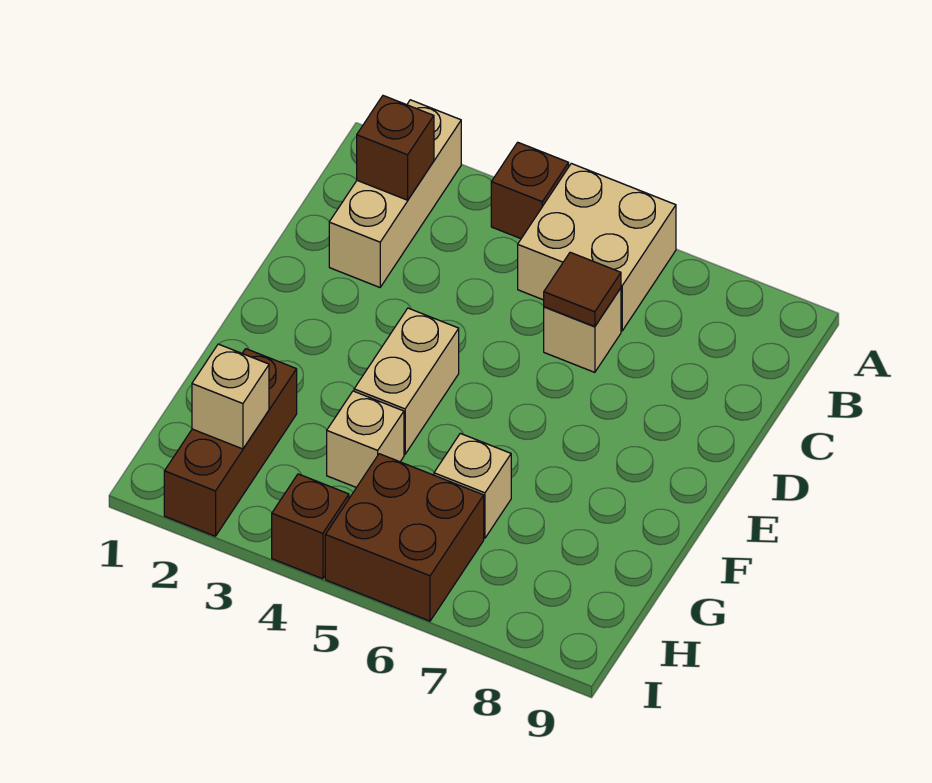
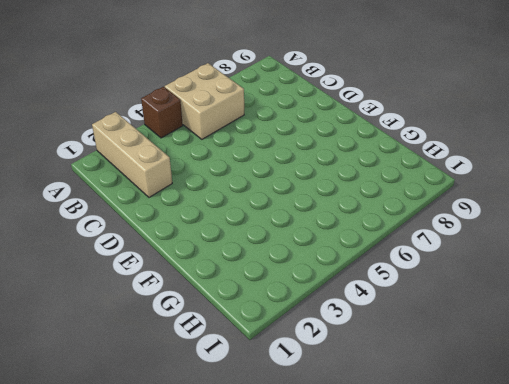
none -> tan 1x1 brick [544,288,621,372]
none -> tan 1x2 brick [354,308,459,454]
none -> brown 1x3 brick [164,349,297,536]

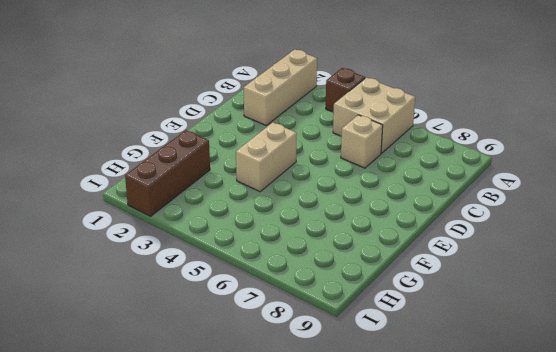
none -> tan 1x1 brick [327,391,404,487]
none -> tan 1x1 brick [434,433,511,538]
none -> brown 2x2 brick [325,454,484,621]

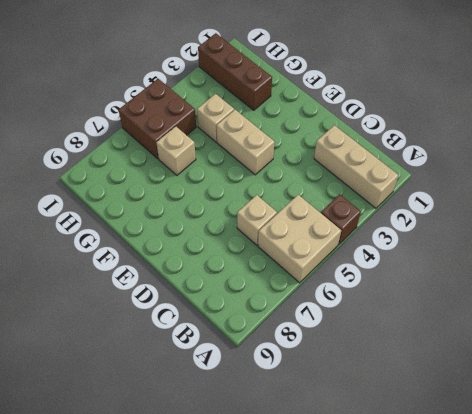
none -> brown 1x1 brick [272,474,349,579]
none -> brown 1x1 brick [357,96,434,200]
none -> brown 1x1 tile [544,252,621,327]

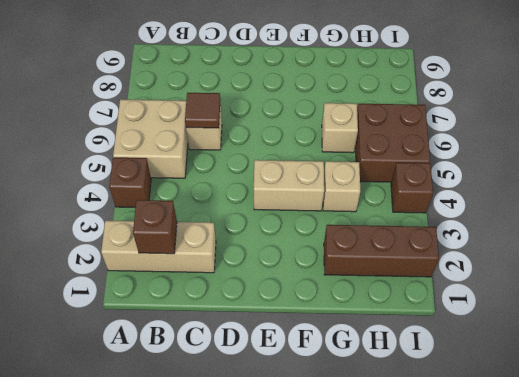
none -> tan 1x1 brick [192,344,269,449]

